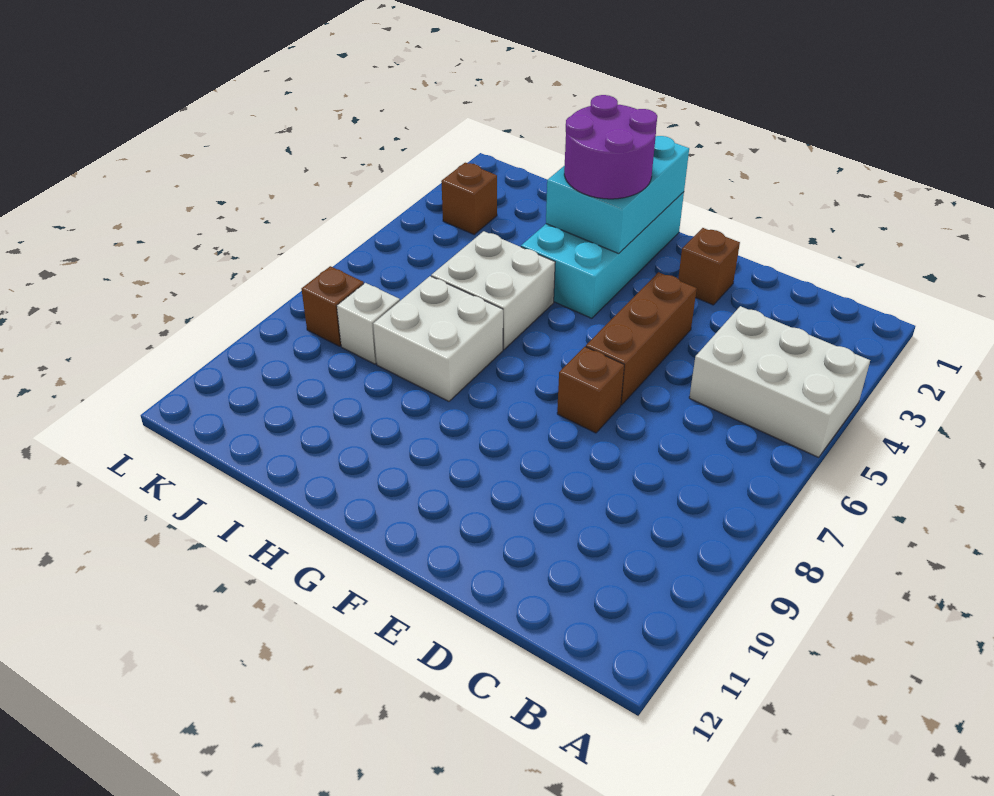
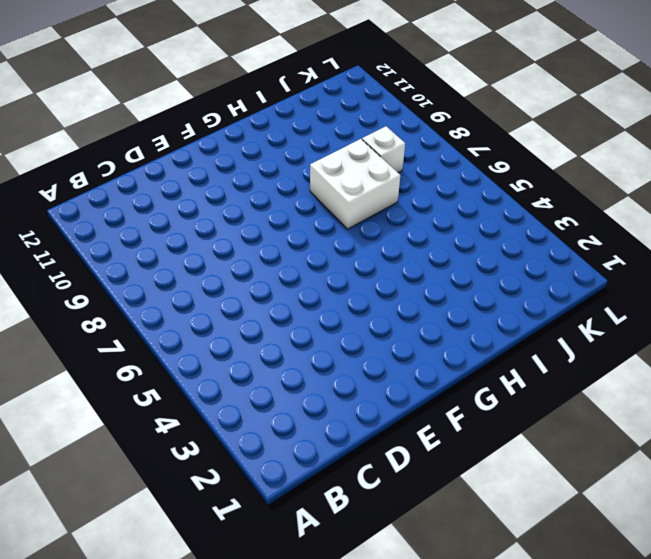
none -> white 2x3 brick [689,306,870,457]
none -> brown 1x1 brick [678,228,740,305]
none -> brown 1x3 brick [586,272,697,405]

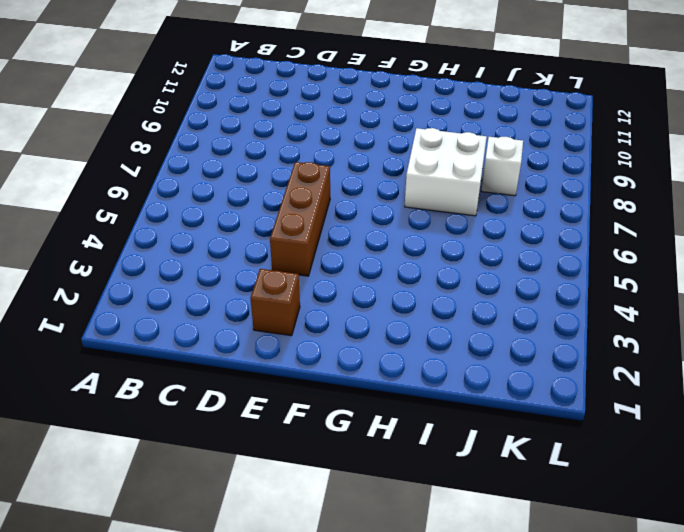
none -> white 2x3 brick [689,306,870,457]
none -> brown 1x1 brick [557,347,624,433]
none -> cyan 2x4 brick [521,192,684,318]

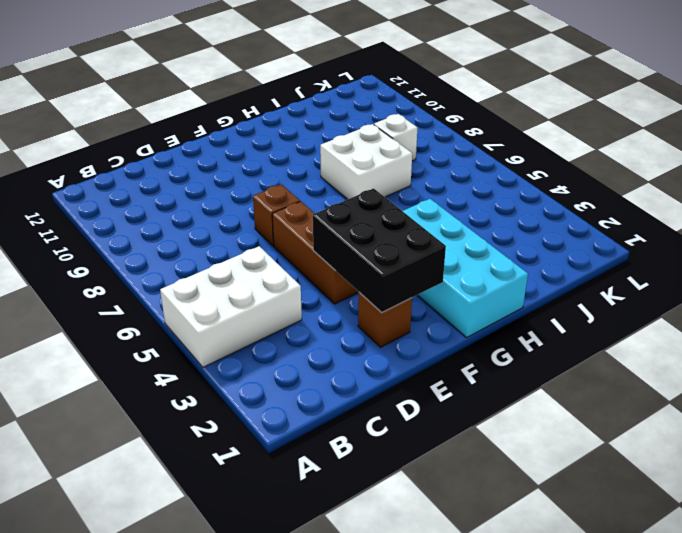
black 2x3 brick [313,188,446,312] -> none
none -> white 2x2 brick [431,231,555,349]
none -> brown 1x1 brick [441,163,497,234]
none -> brown 1x1 brick [302,266,364,346]

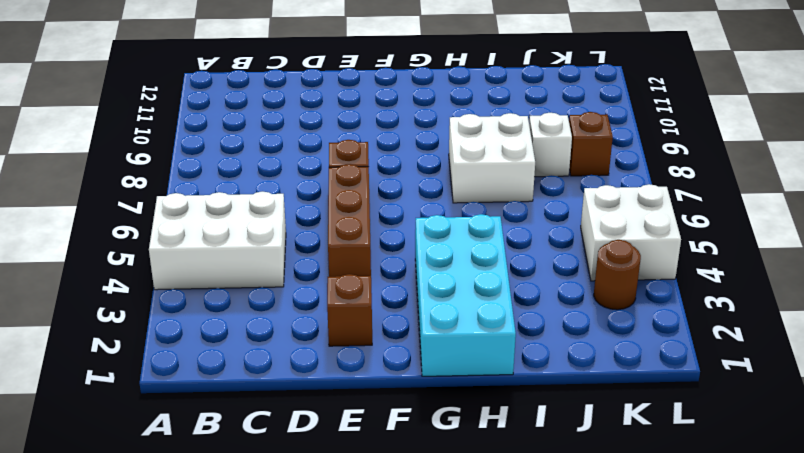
brown 1x1 round brick [594,240,641,310] -> brown 1x1 brick [441,163,497,234]
white 2x2 brick [581,184,681,281] -> white 2x2 brick moved to [431,231,555,349]
none -> cyan 2x3 brick [546,136,689,253]
none -> purple 2x2 round brick [564,95,657,199]

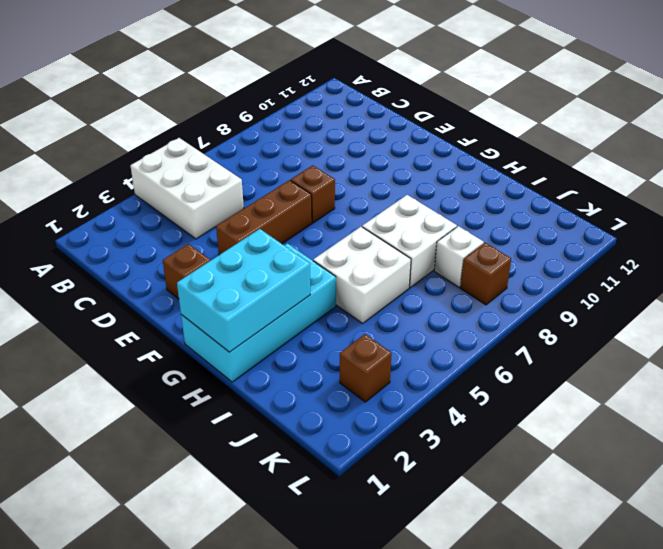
none -> purple 2x2 round brick [564,95,657,199]

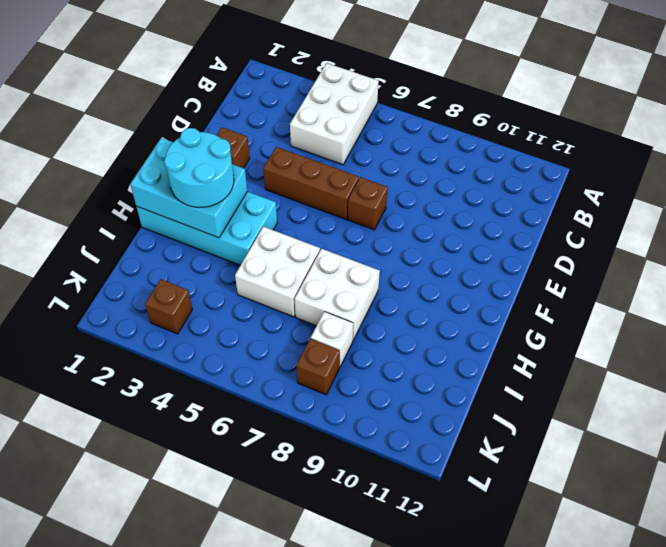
cyan 2x2 round brick [164,128,234,207] -> purple 2x2 round brick [564,95,657,199]

